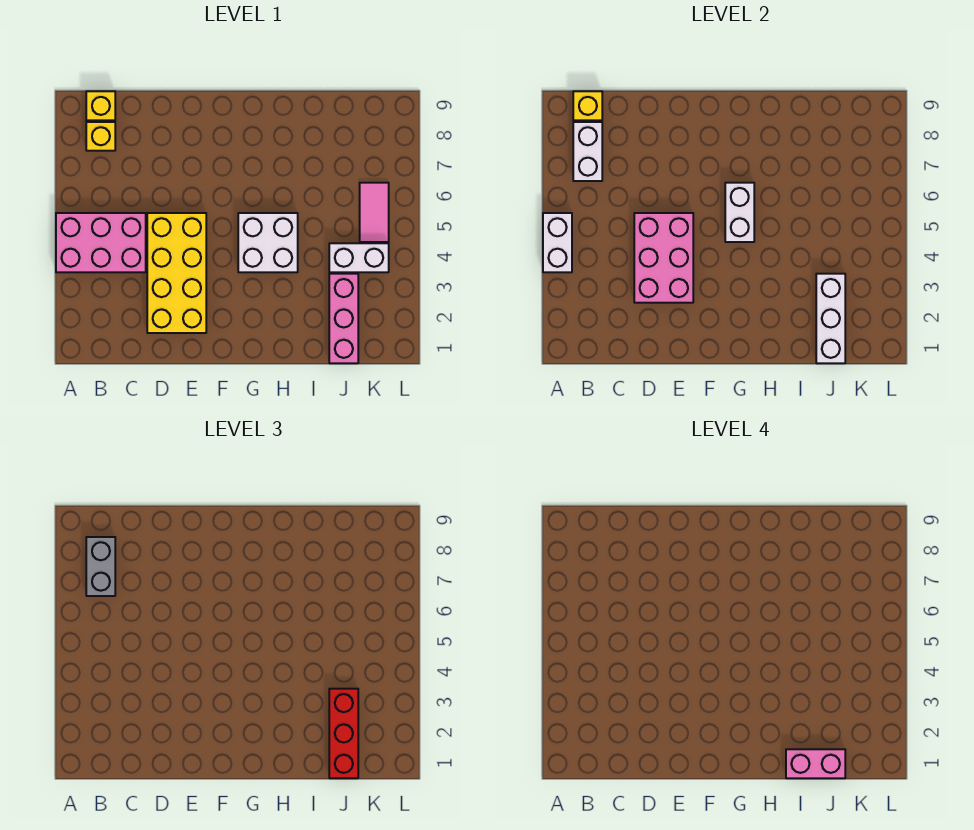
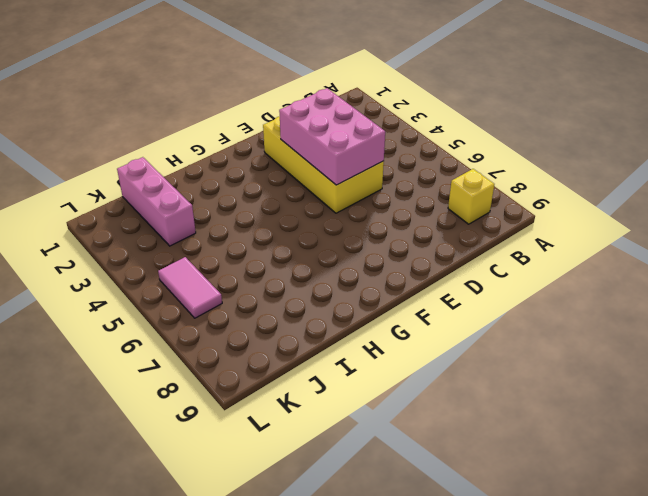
none -> pink 2x3 brick [56,213,146,272]
none -> yellow 1x1 brick [86,91,115,120]
none -> white 2x2 brick [238,213,298,272]

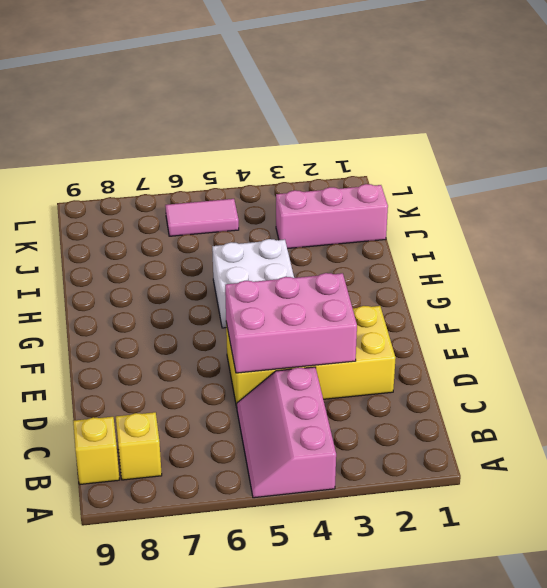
pink 2x3 slope [237,367,336,498] -> pink 2x3 brick [56,213,146,272]
none -> white 1x2 brick [329,243,389,272]
none -> white 1x2 brick [543,213,572,272]
none -> white 1x2 brick [573,122,602,181]

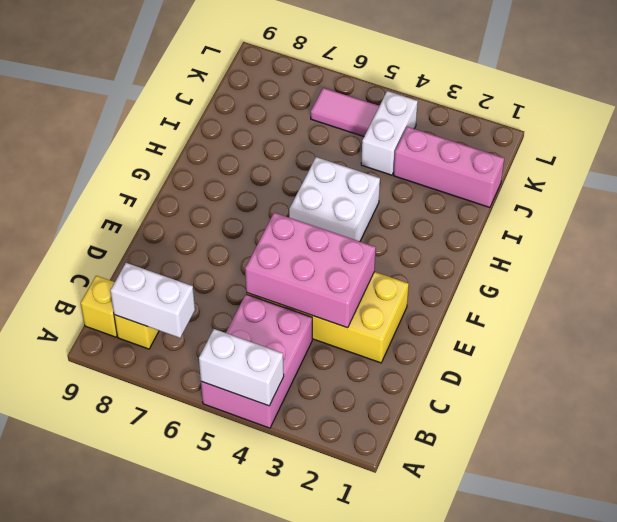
none -> yellow 1x1 brick [573,91,602,120]
none -> white 1x2 brick [725,183,754,242]
none -> white 1x3 brick [816,274,845,363]

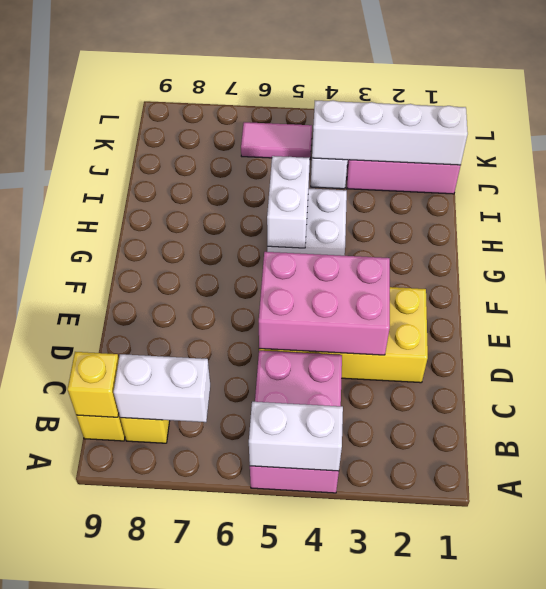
white 1x2 brick [267,156,310,248] -> white 1x2 brick turned to [725,183,754,242]
white 1x4 brick [312,100,468,165] -> white 1x3 brick [816,274,845,363]
none -> grey 1x2 brick [86,537,115,596]
none -> red 1x3 brick [329,689,358,778]
none -> pink 1x2 brick [786,749,845,778]

